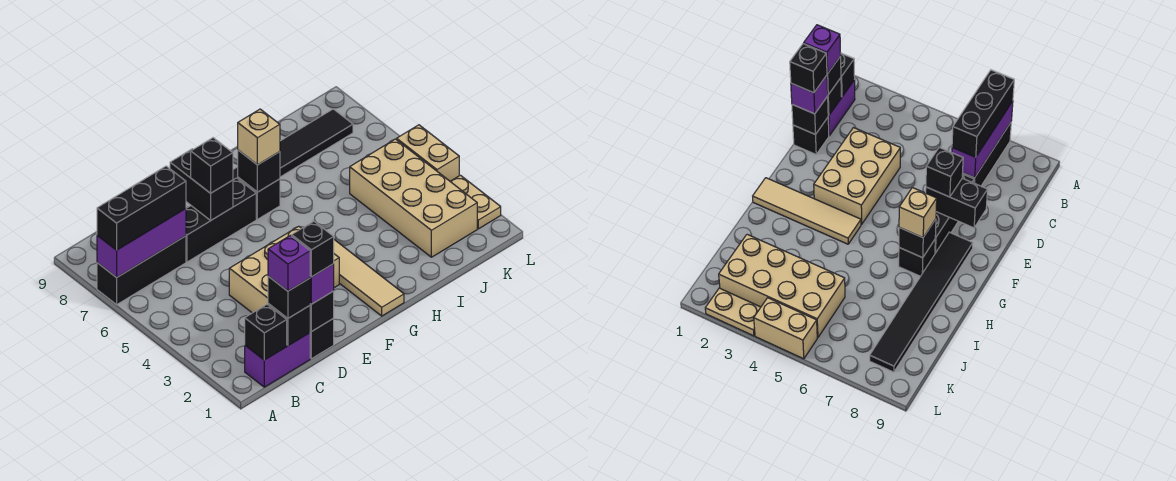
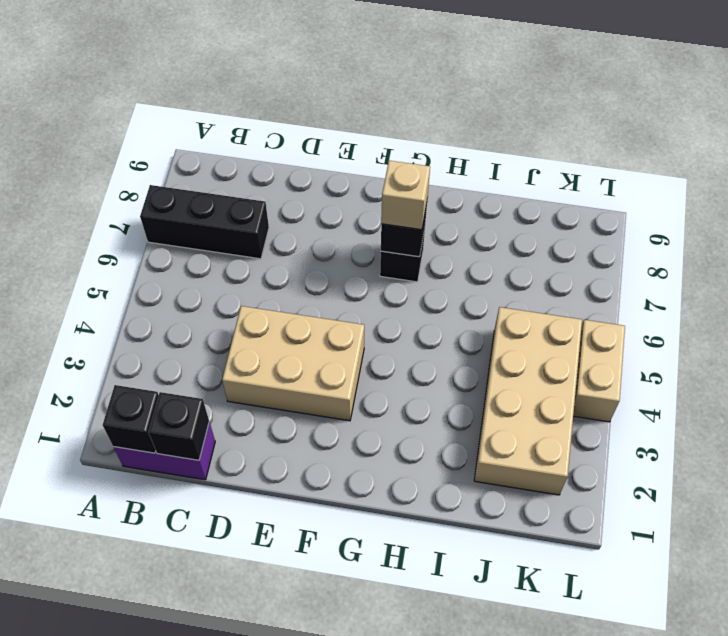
none -> black 1x1 brick [310,318,334,359]
none -> black 1x3 brick [186,178,256,262]
none -> black 1x6 tile [233,109,353,180]

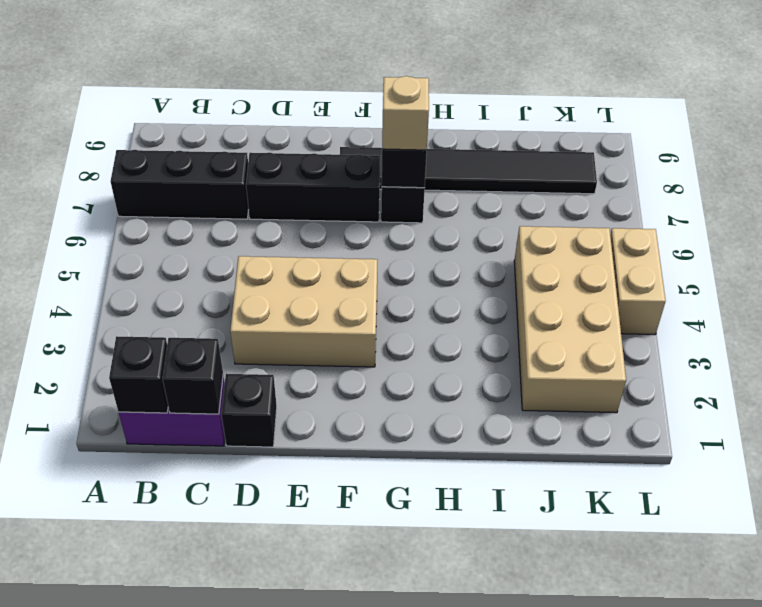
none -> tan 1x4 tile [334,240,404,316]
none -> tan 1x2 plate [450,175,501,229]
none -> purple 1x3 brick [97,209,186,277]

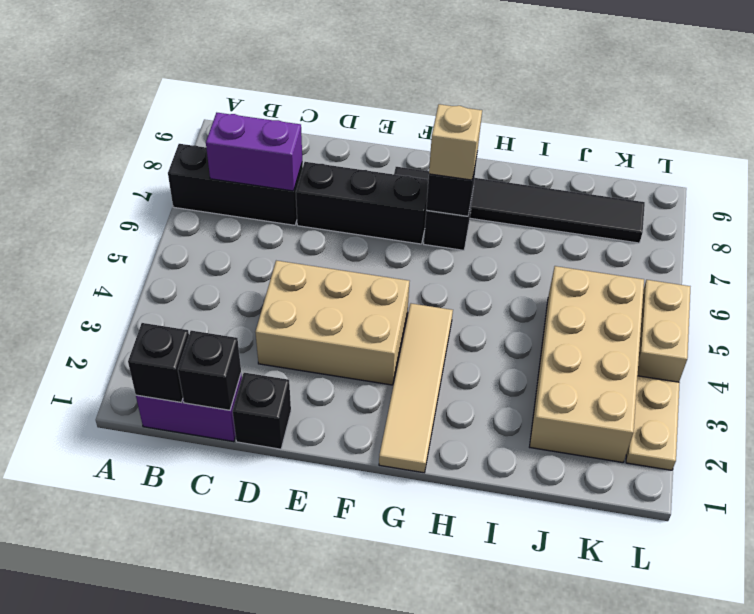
purple 1x2 brick [206,113,302,191] -> purple 1x3 brick [97,209,186,277]
none -> black 1x1 brick [310,291,334,332]
none -> black 1x2 brick [170,149,233,220]
none -> black 1x3 brick [97,166,186,250]

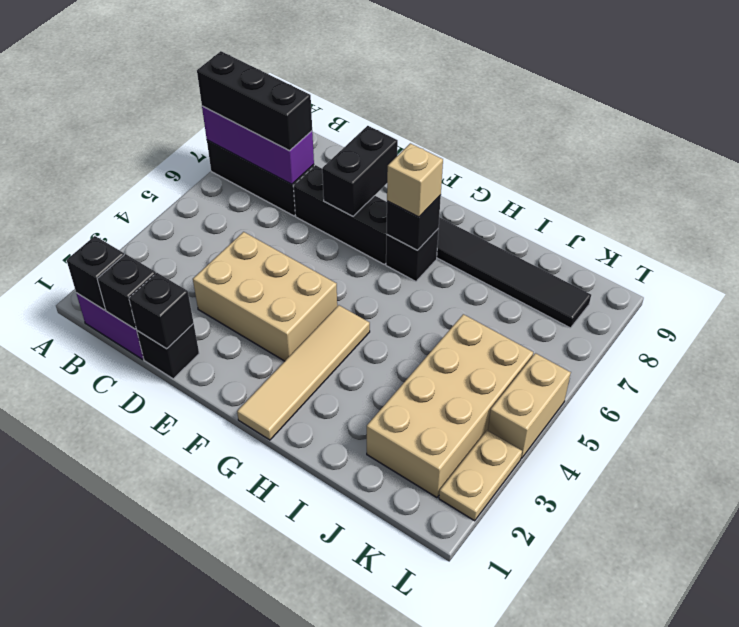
none -> black 1x1 brick [268,276,310,318]
none -> purple 1x1 brick [310,264,334,304]
none -> black 1x1 brick [191,138,233,193]

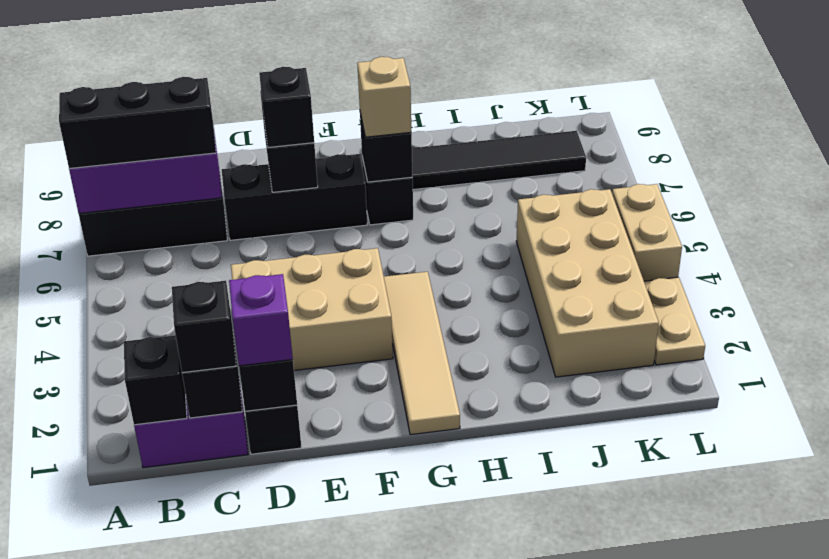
none -> purple 1x1 brick [268,236,310,291]
none -> black 1x1 brick [292,221,334,277]

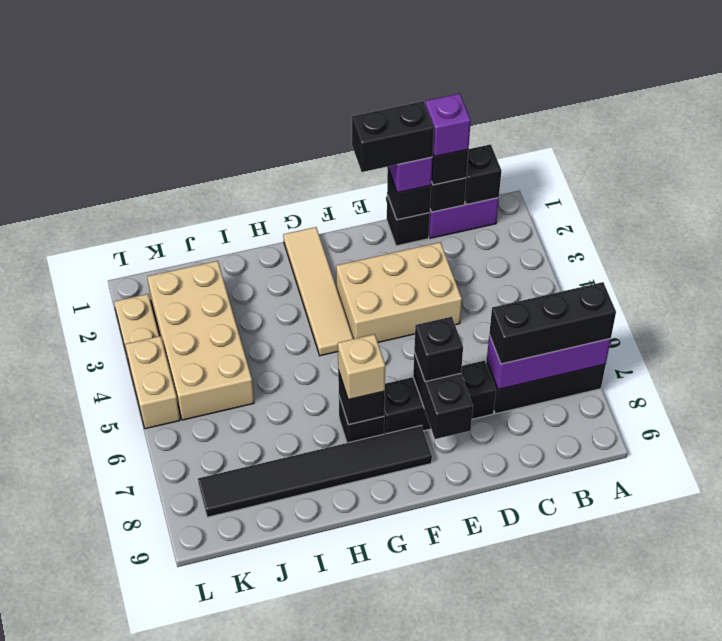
black 1x2 brick [352,101,434,172] -> black 1x1 brick [292,221,334,277]

